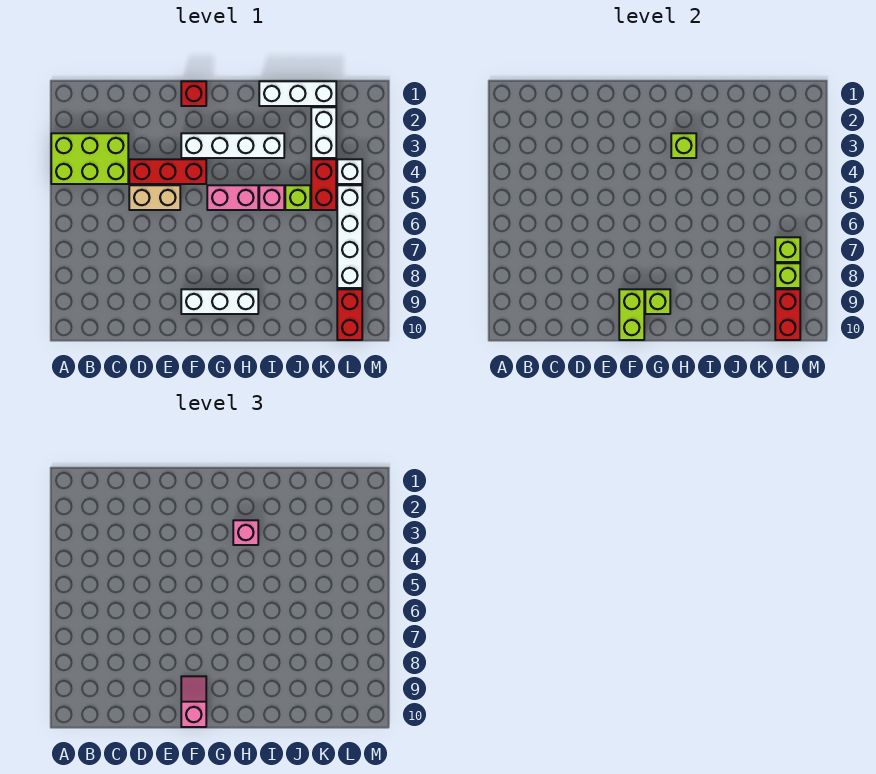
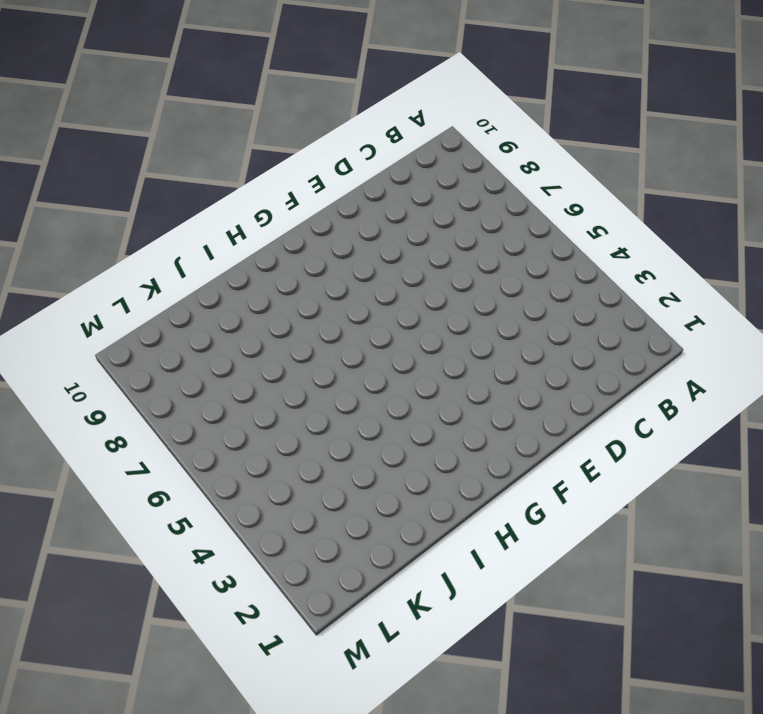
none -> lime 2x3 brick [51,133,128,184]
none -> red 1x3 brick [129,159,206,184]
none -> tan 1x2 brick [129,185,180,210]

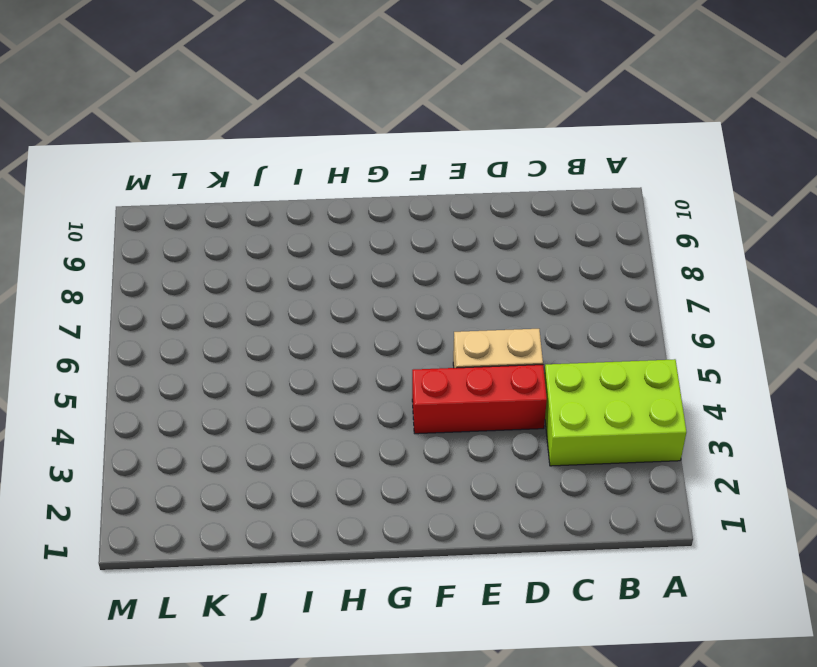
none -> red 1x1 brick [181,81,206,106]
none -> white 1x4 brick [181,133,284,158]
none -> white 1x3 brick [181,289,258,314]

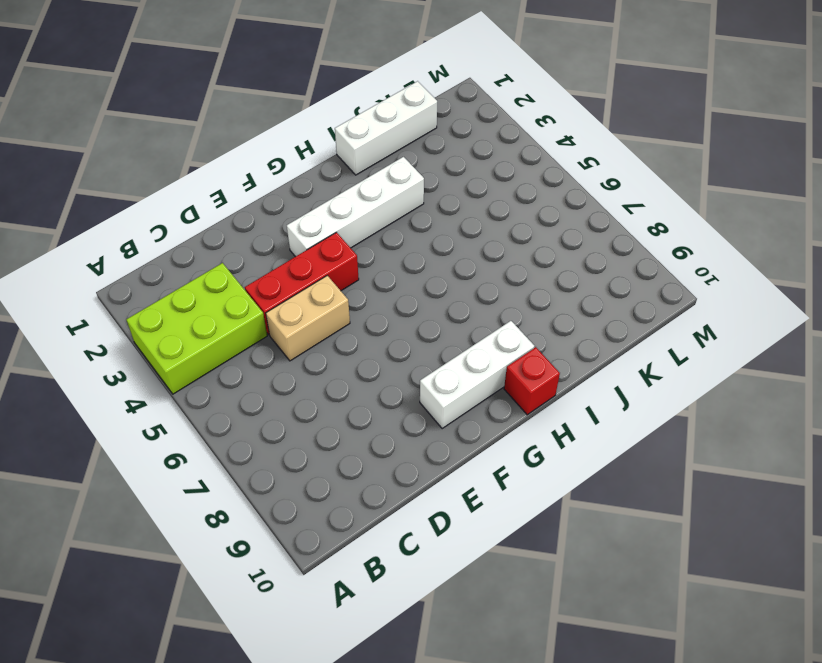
red 1x1 brick [504,347,560,415] -> red 1x1 brick moved to [181,81,206,106]
none -> pink 1x2 brick [207,185,258,210]
none -> pink 1x1 brick [259,185,284,210]
none -> lime 1x1 brick [285,185,310,210]

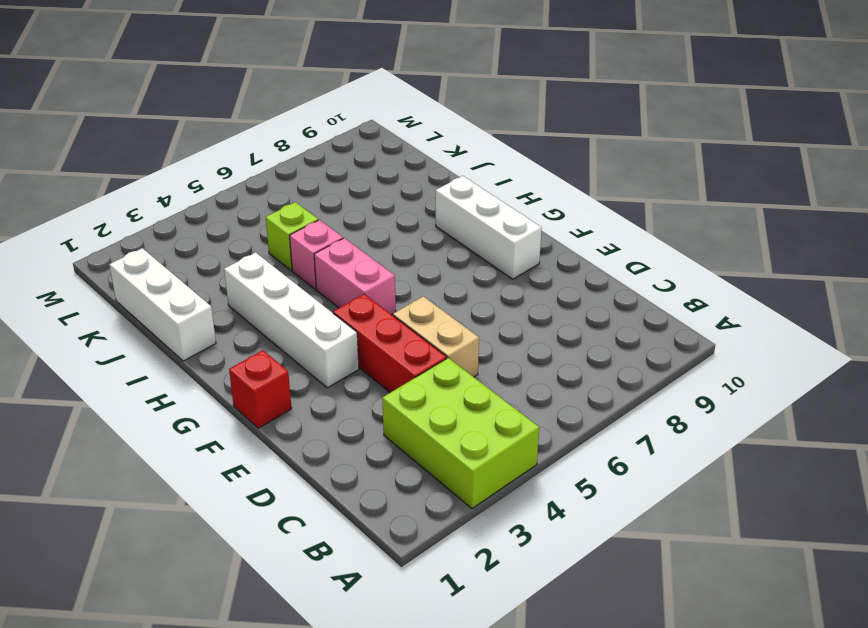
none -> white 1x2 brick [311,107,336,158]
none -> red 1x2 brick [311,159,336,210]
none -> white 1x1 brick [337,159,362,184]

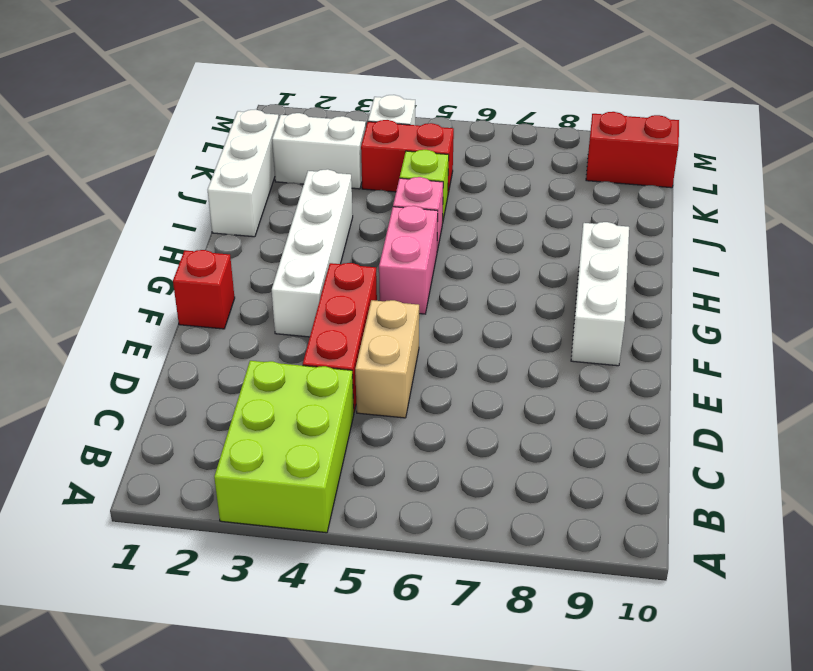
none -> white 1x4 brick [337,185,362,288]
none -> lime 1x2 brick [619,289,644,340]
none -> lime 1x1 brick [645,289,670,314]

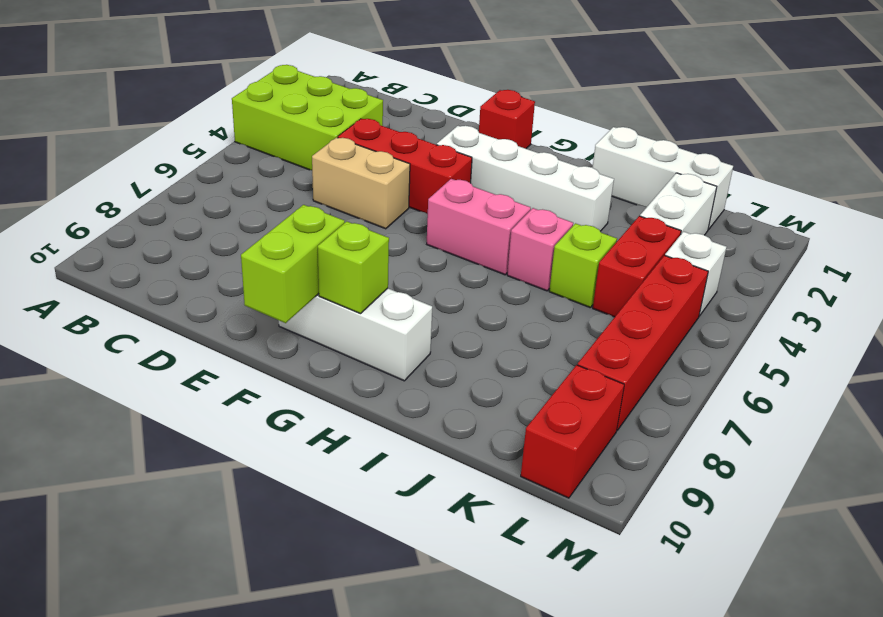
red 1x4 brick [578,255,708,430] -> white 1x4 brick [337,185,362,288]
none -> lime 1x1 brick [671,133,696,158]
none -> lime 1x1 brick [775,237,800,262]
none -> lime 1x1 brick [775,263,800,288]

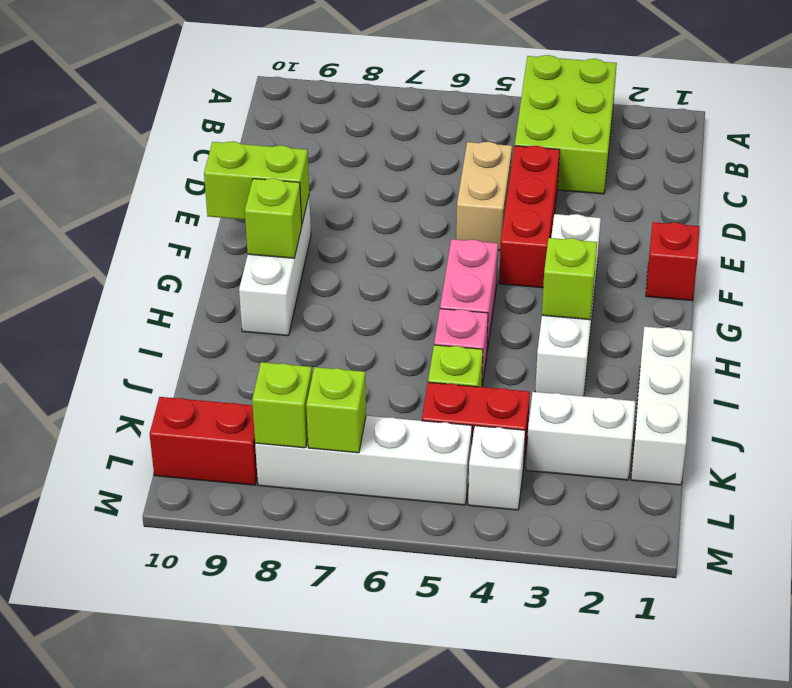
none -> red 1x2 brick [775,289,800,340]
none -> pink 1x2 slope [181,676,206,727]
none -> pink 1x1 brick [233,520,258,545]

